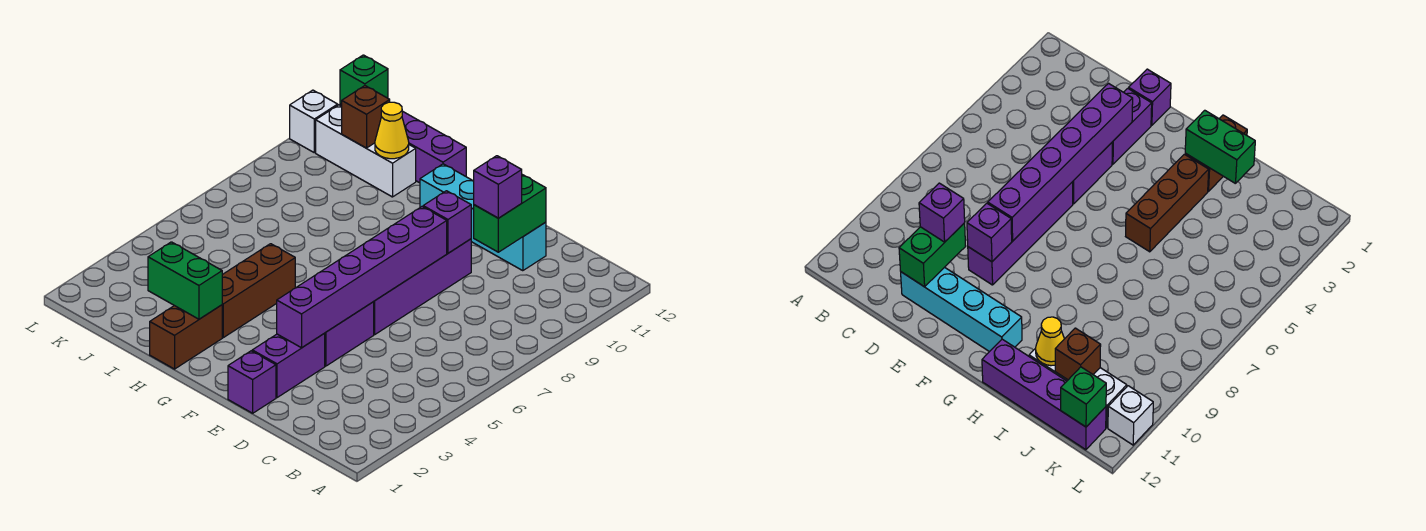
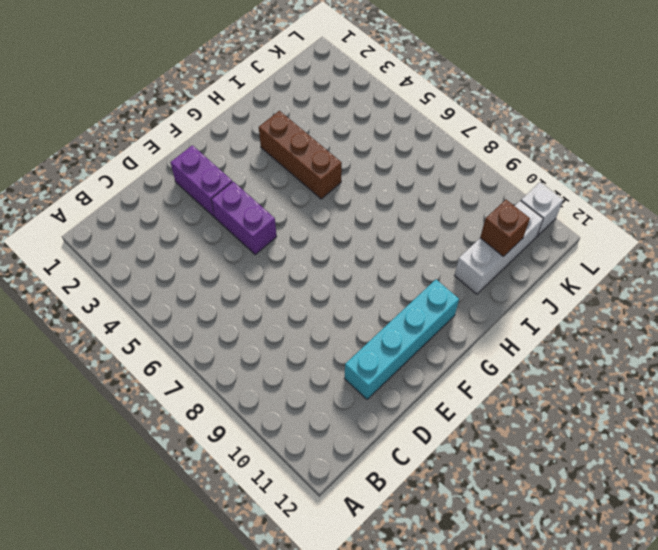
none -> purple 1x1 brick [228,351,276,413]
none -> purple 1x4 brick [374,239,471,334]
none -> brown 1x2 brick [150,305,222,369]

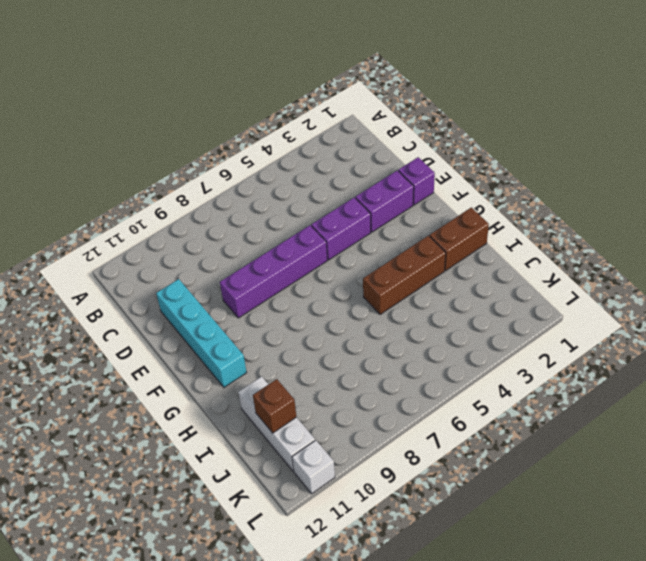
none -> purple 1x4 brick [340,104,466,183]
none -> green 1x2 brick [474,175,546,252]
none -> purple 1x6 brick [277,207,447,348]

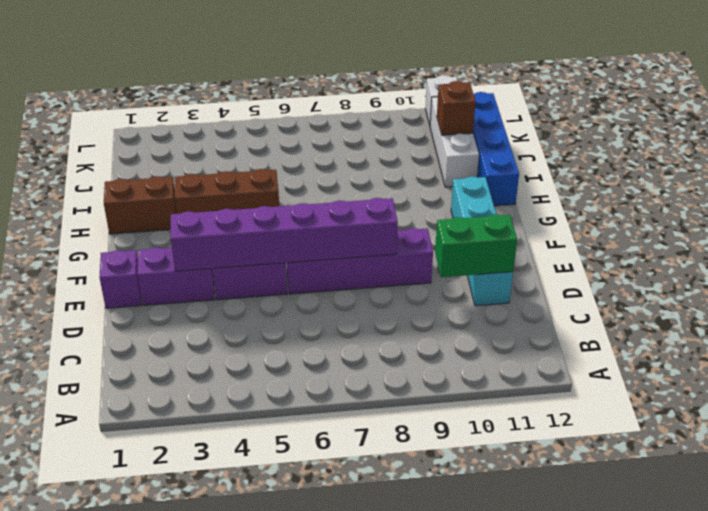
blue 1x4 brick [473,92,519,206] -> purple 1x4 brick [340,104,466,183]
none -> purple 1x1 brick [423,191,471,253]
none -> green 1x2 brick [148,242,222,319]
none -> yellow 1x1 cone [375,102,409,159]

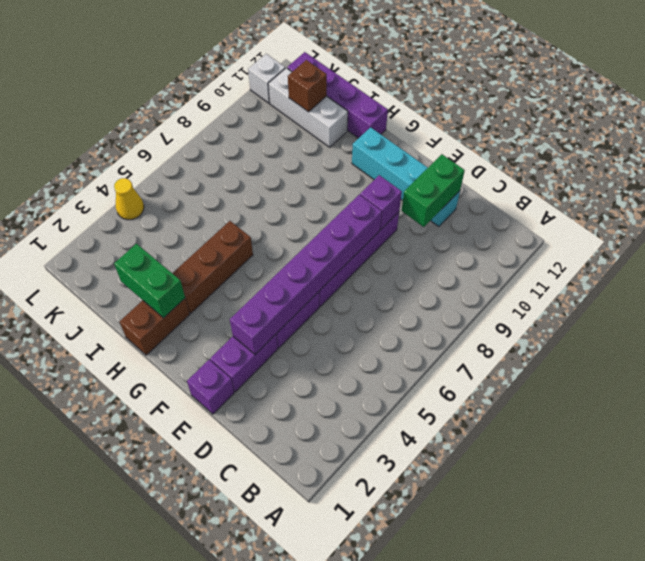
yellow 1x1 cone [114,178,144,220] -> yellow 1x1 cone moved to [375,102,409,159]
none -> green 1x1 brick [340,55,388,105]
none -> purple 1x1 brick [474,156,522,218]

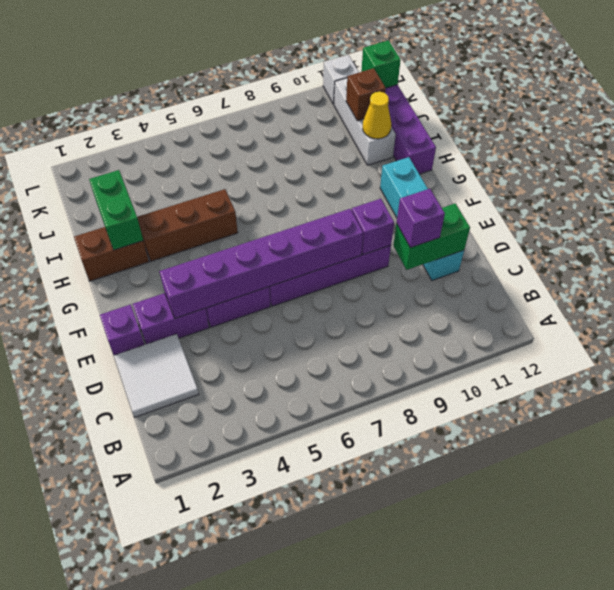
white 2x2 tile [114,334,199,417] -> none

